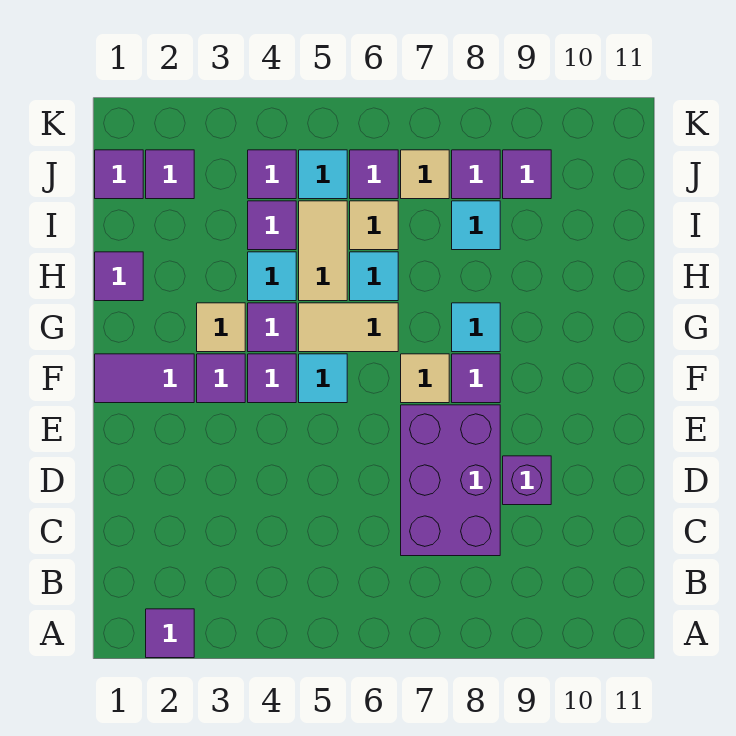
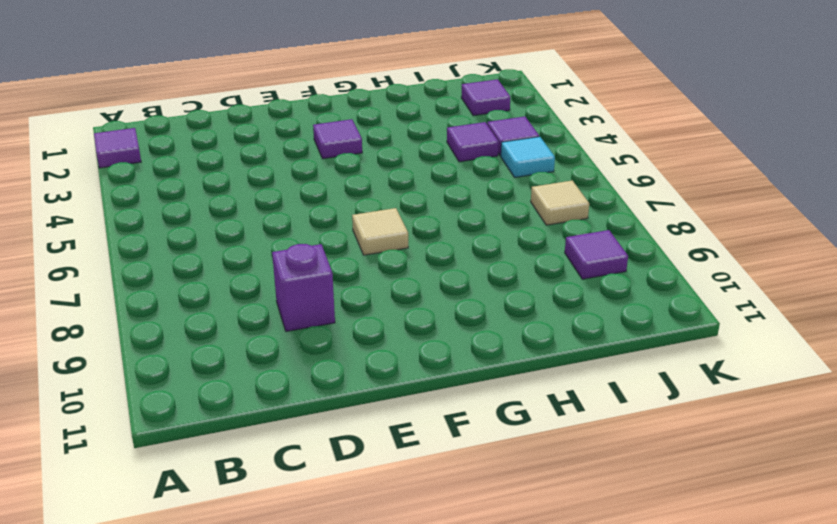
none -> purple 2x3 brick [401,405,500,556]
none -> purple 1x2 tile [95,354,194,403]
none -> purple 1x1 tile [248,354,296,403]

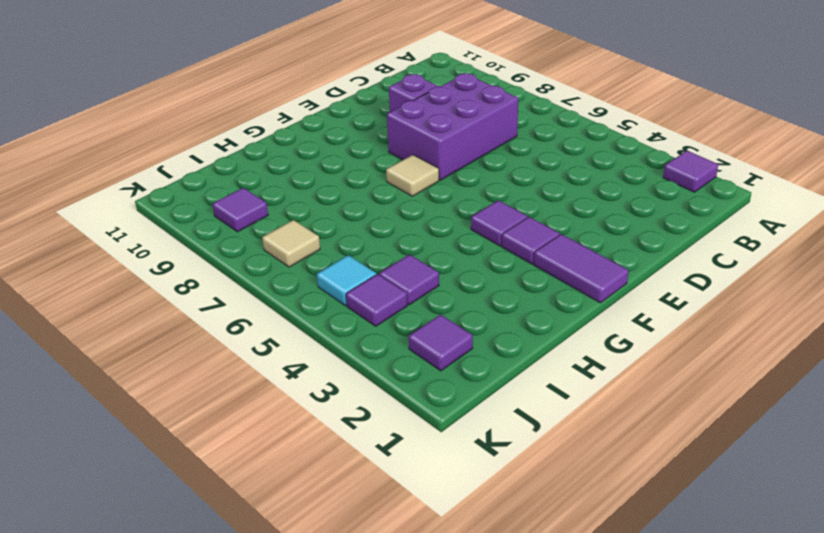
none -> cyan 1x1 tile [299,354,347,403]
none -> purple 1x1 tile [452,354,500,403]
none -> tan 1x1 tile [197,303,245,352]

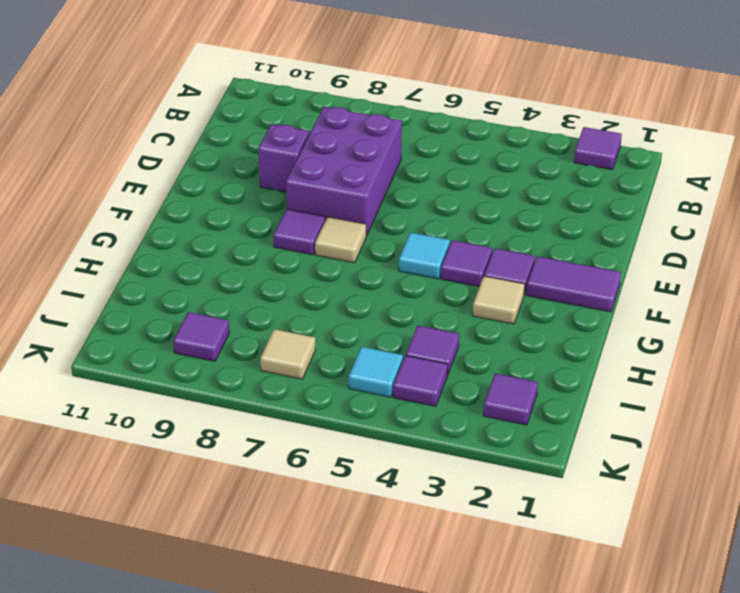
none -> purple 1x1 tile [248,303,296,352]
none -> tan 1x2 tile [299,303,398,352]
none -> cyan 1x1 tile [452,303,500,352]

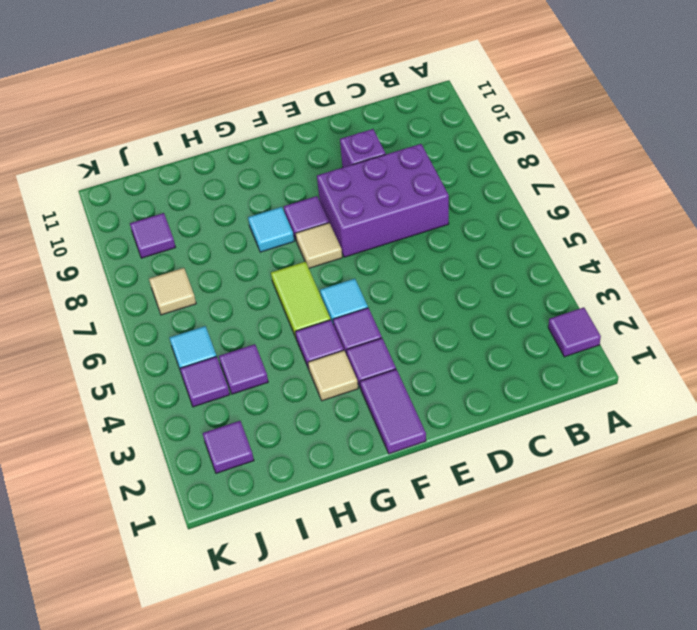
lime 1x2 tile [271,262,331,337] -> tan 1x2 tile [299,303,398,352]
none -> purple 1x1 tile [95,252,143,301]
none -> cyan 1x1 tile [248,252,296,301]
none -> tan 1x2 tile [299,201,347,301]

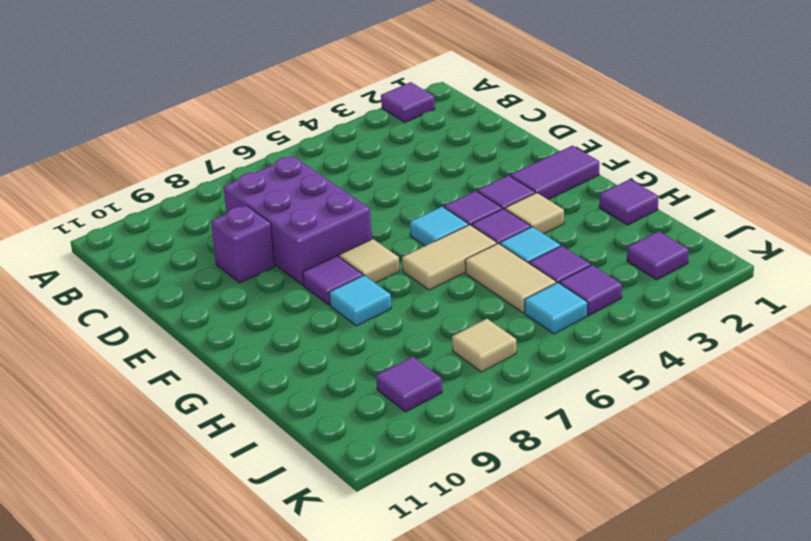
none -> cyan 1x1 tile [350,252,398,301]
none -> tan 1x1 tile [350,201,398,250]
none -> cyan 1x1 tile [452,201,500,250]

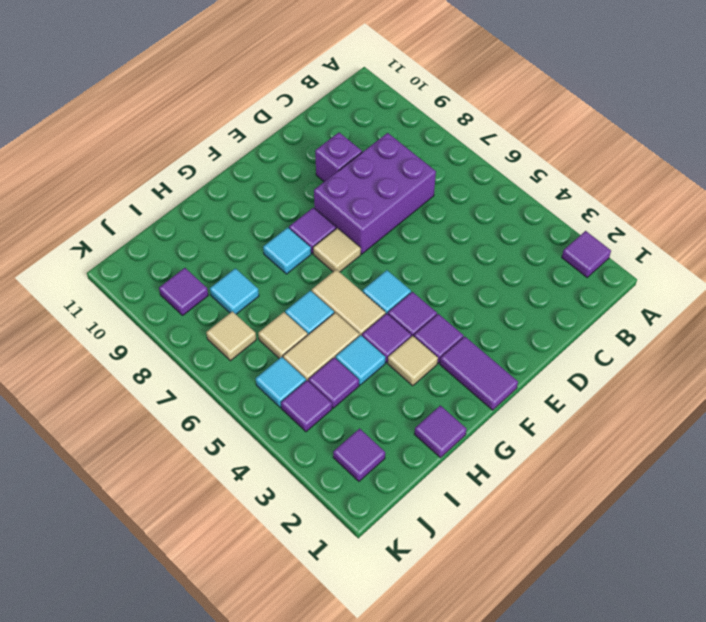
none -> purple 1x1 tile [95,150,143,199]
none -> purple 1x1 tile [350,150,398,199]
none -> purple 1x1 tile [452,150,500,199]

